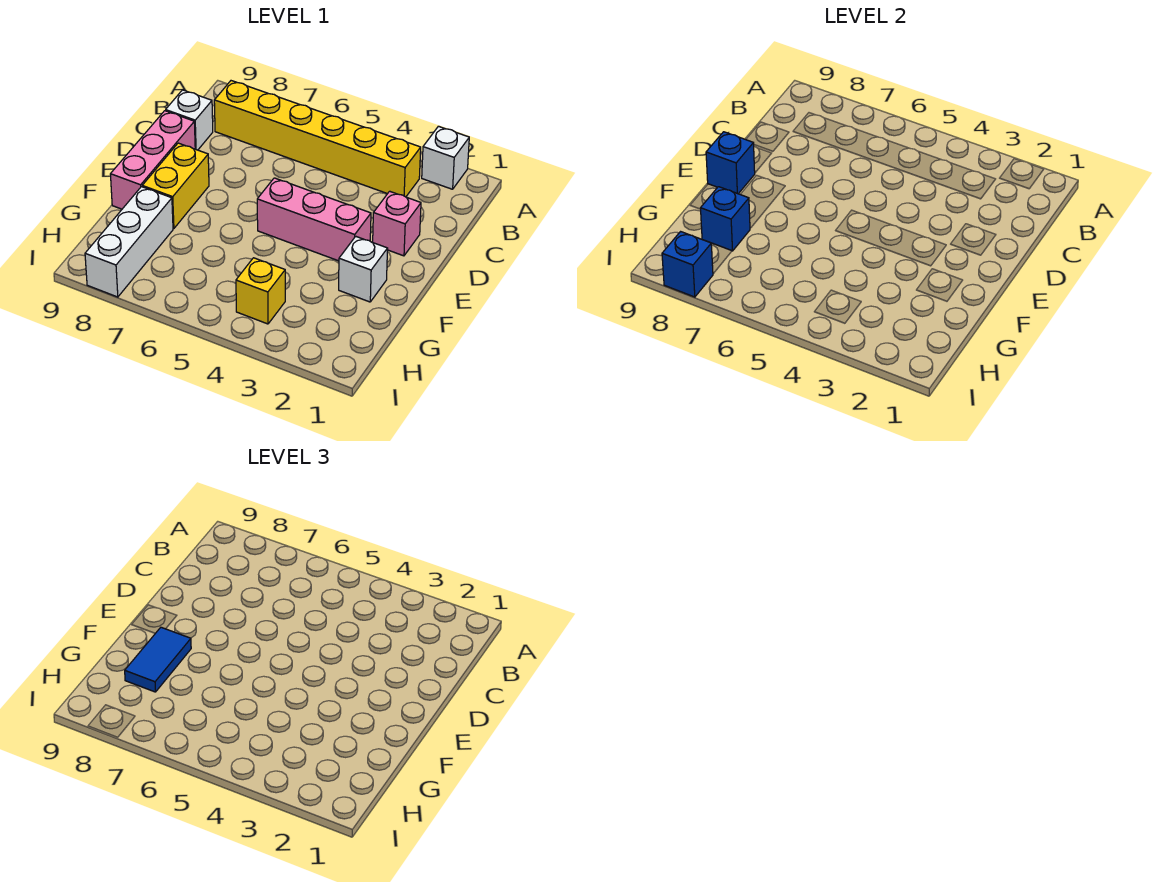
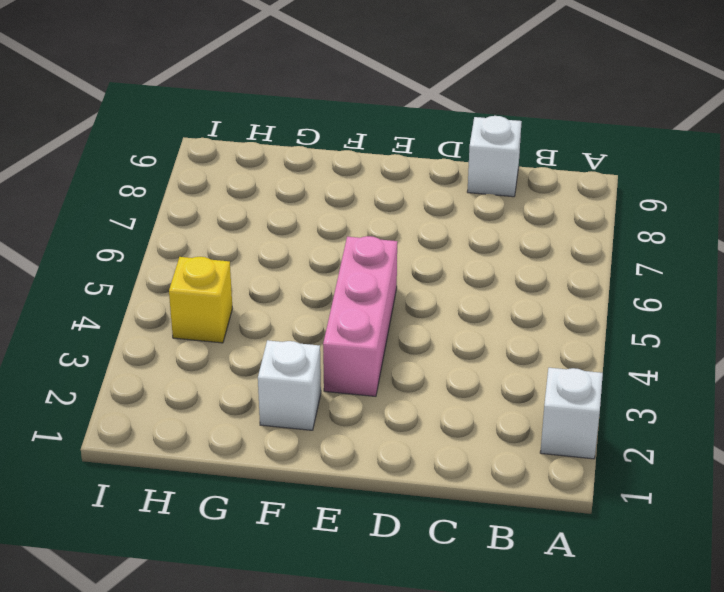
none -> yellow 1x6 brick [214,81,421,197]
none -> pink 1x1 brick [373,191,421,256]
none -> pink 1x3 brick [110,111,195,209]

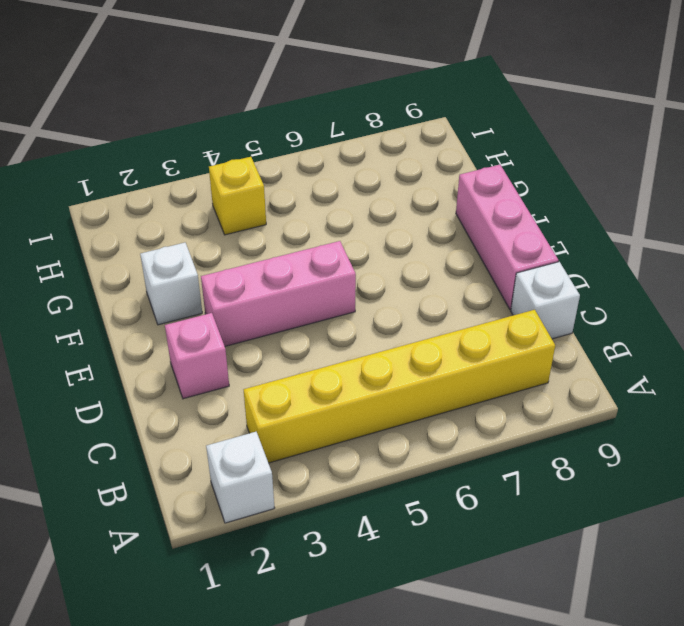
none -> yellow 1x2 brick [142,143,209,229]
none -> white 1x3 brick [85,187,173,297]
none -> blue 1x1 brick [706,132,755,194]

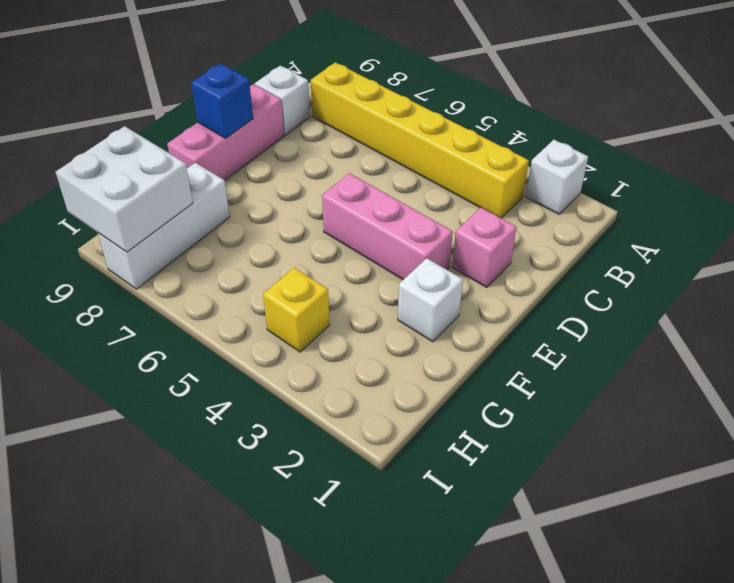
white 2x2 brick [56,126,193,252] -> blue 1x1 brick [662,232,713,297]
none -> yellow 1x2 brick [142,143,209,229]
none -> blue 1x1 brick [701,187,750,251]
none -> blue 1x2 tile [125,627,191,692]

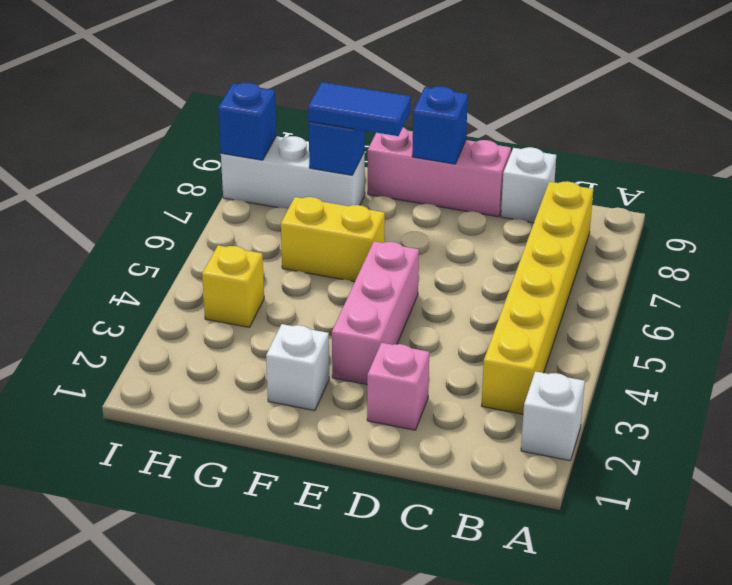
yellow 1x2 brick [281,197,385,282] -> yellow 1x2 brick moved to [142,143,209,229]

